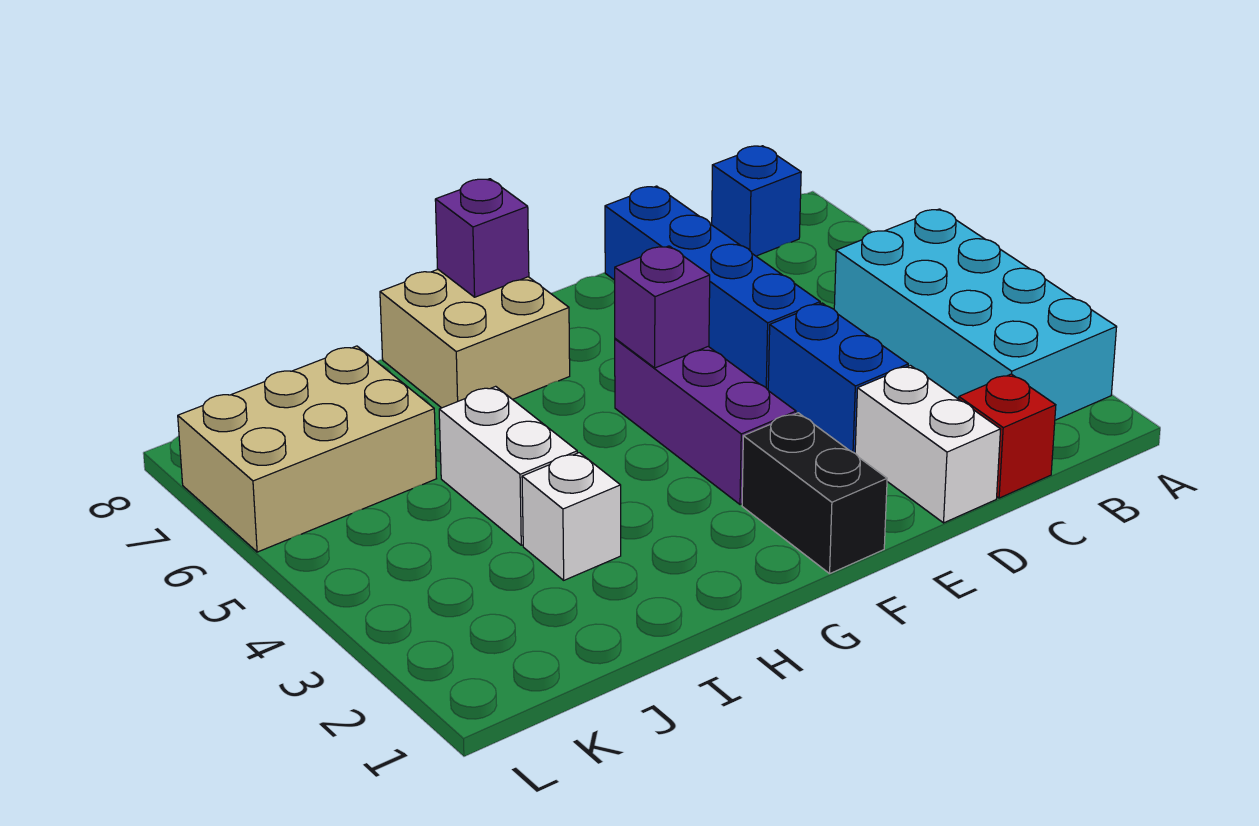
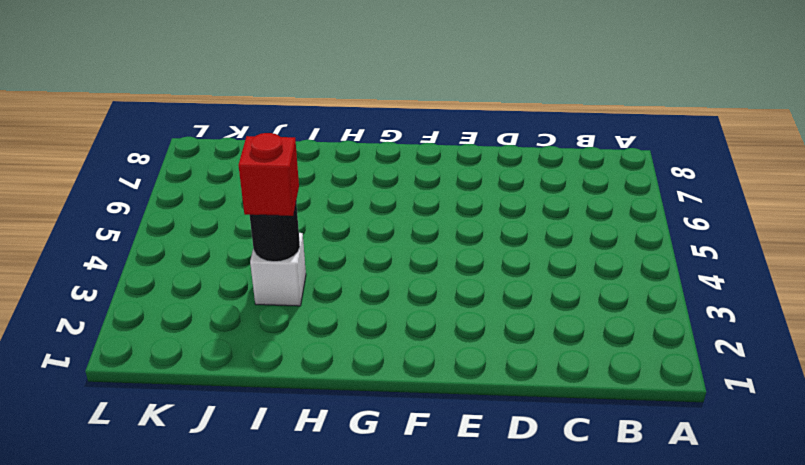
black 1x1 round brick [250,204,300,262] -> none
red 1x1 brick [238,133,299,216] -> red 1x1 brick moved to [959,374,1056,498]
none -> cyan 2x4 brick [834,209,1117,420]
none -> blue 1x1 brick [712,146,801,256]
none -> white 1x2 brick [855,366,1001,523]

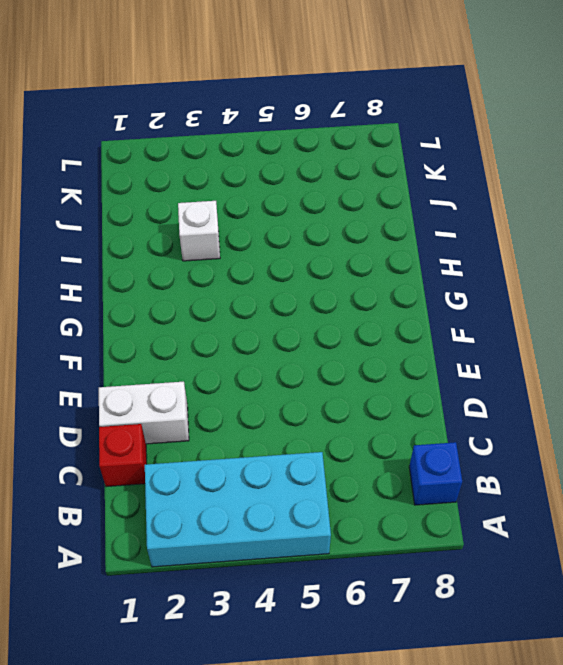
none -> blue 1x2 brick [768,303,908,453]
none -> blue 1x4 brick [605,186,820,390]
none -> black 1x2 brick [742,413,887,574]

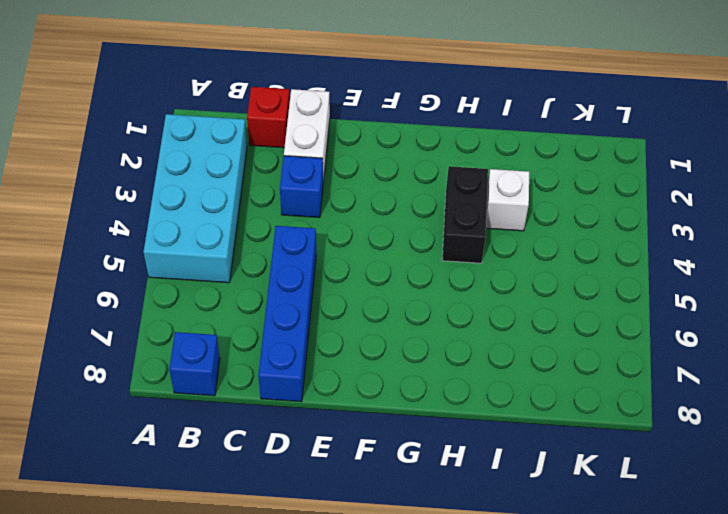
blue 1x1 brick [280,156,323,218] -> blue 1x2 brick [768,303,908,453]
black 1x2 brick [442,166,488,263] -> black 1x2 brick moved to [742,413,887,574]
none -> purple 1x3 brick [615,339,796,505]
none -> tan 2x2 brick [380,270,570,408]
none -> white 1x2 brick [439,386,577,545]

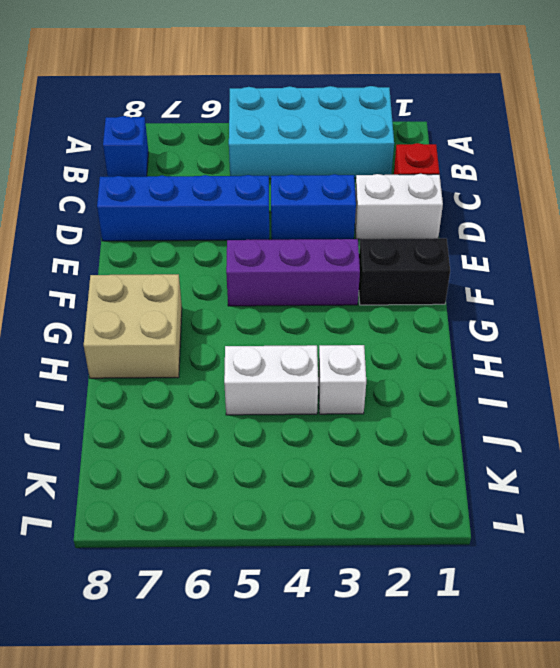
none -> tan 2x3 brick [178,346,437,552]
none -> purple 1x1 brick [615,246,710,368]
none -> purple 1x1 brick [435,179,529,297]

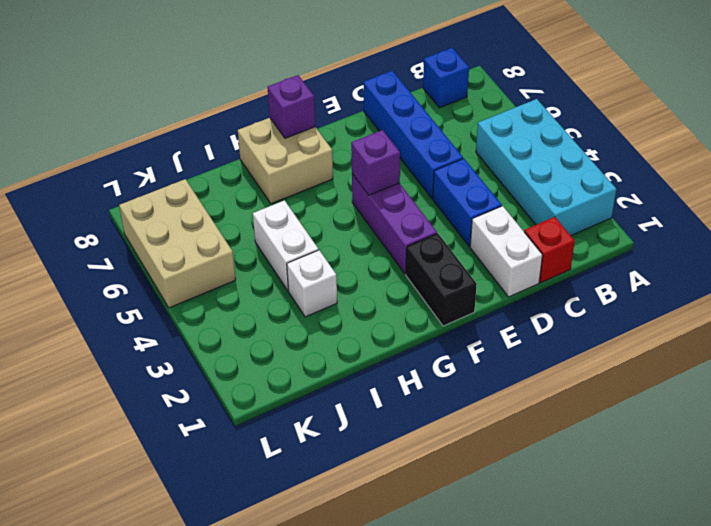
tan 2x3 brick [119,179,236,308] -> tan 2x3 brick turned to [178,346,437,552]

